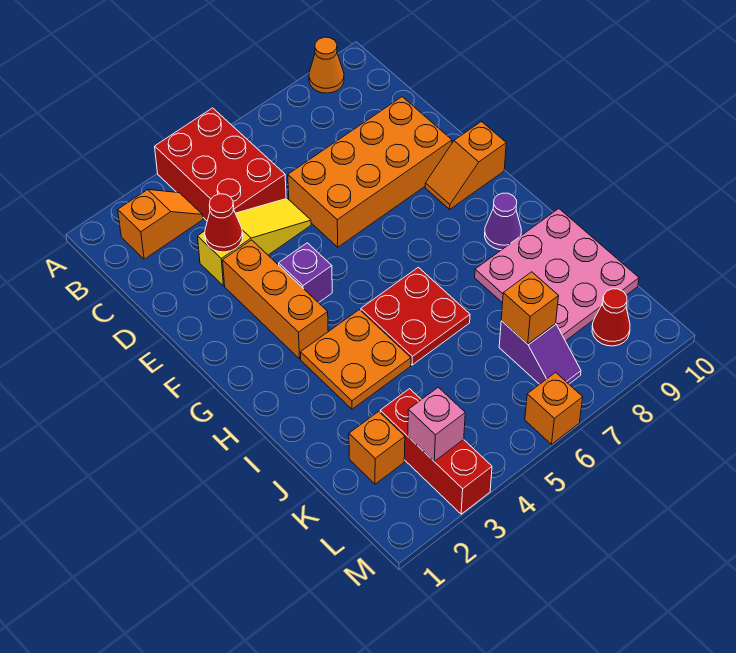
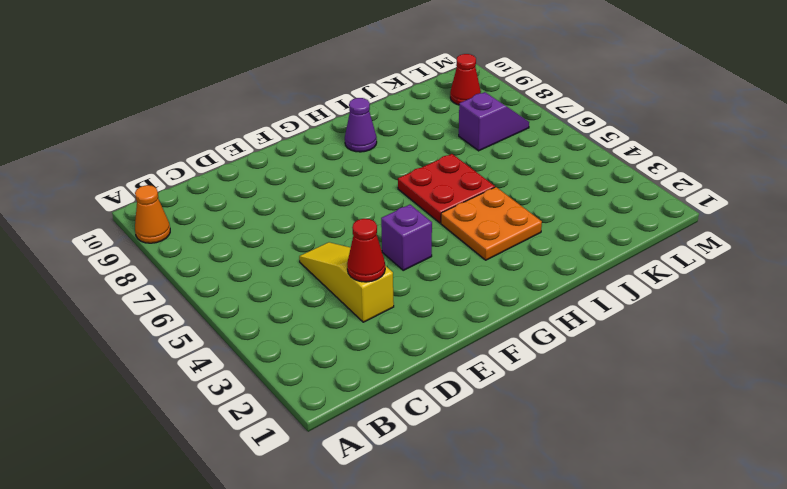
none -> red 2x3 brick [155,108,286,221]
none -> orange 1x2 slope [118,190,203,259]
none -> orange 2x4 brick [288,97,452,247]

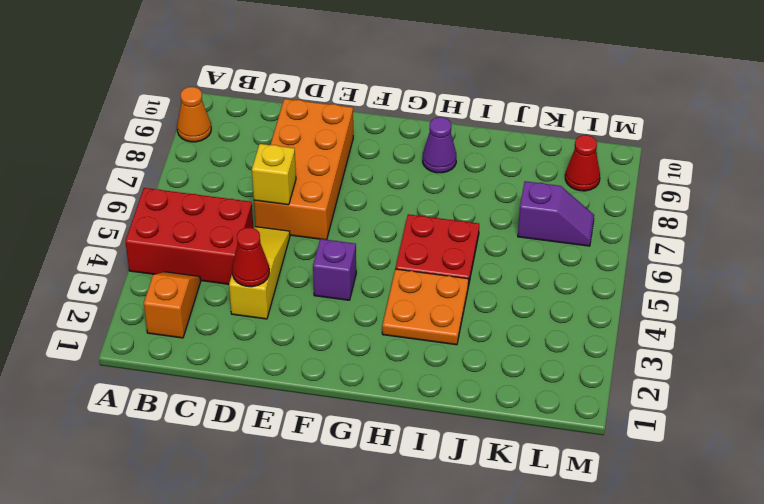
yellow 1x1 brick [252,144,296,205] -> none
none -> orange 1x3 brick [223,240,328,359]
none -> orange 1x2 slope [425,122,506,209]
none -> pink 3x3 plate [475,209,639,341]

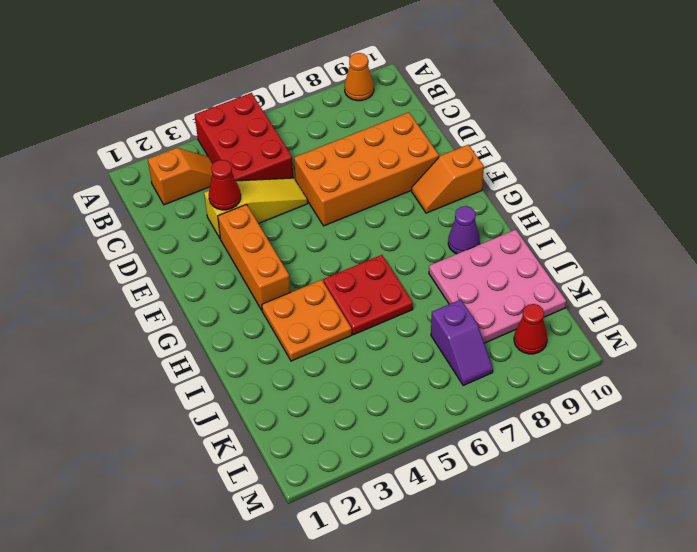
none -> purple 1x1 brick [279,243,332,303]
none -> orange 1x1 brick [349,411,405,484]
none -> red 1x3 brick [380,389,492,514]

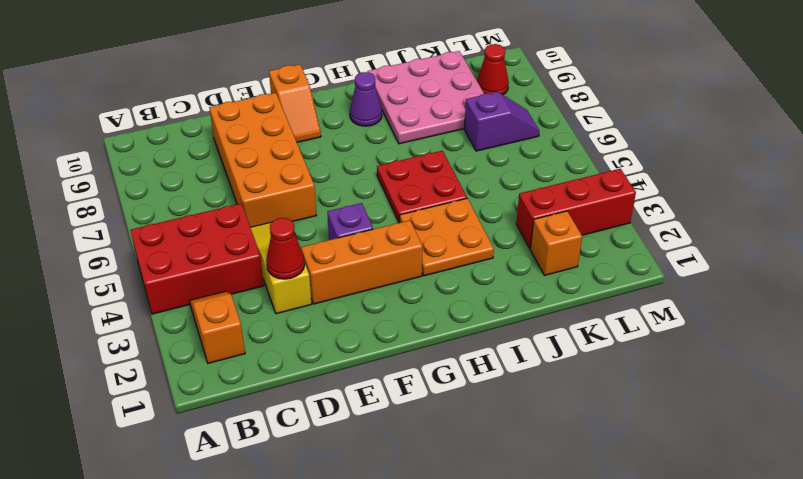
none -> orange 1x1 cone [309,37,344,93]
none -> orange 1x1 brick [525,372,583,444]
none -> orange 1x1 brick [501,272,559,344]

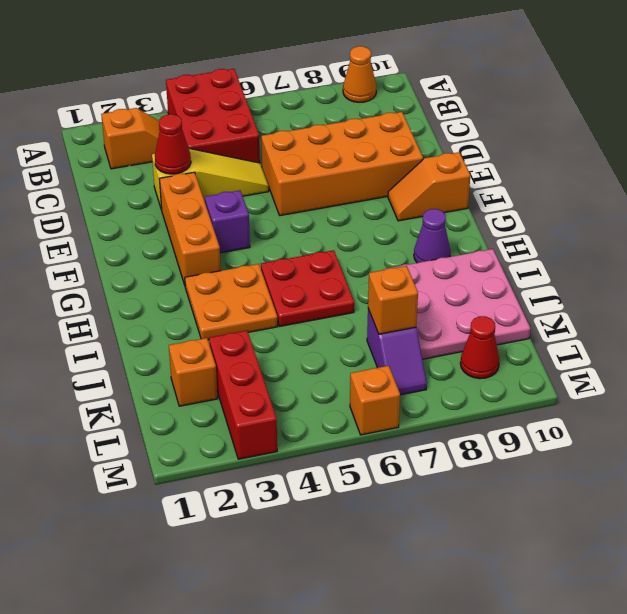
none -> pink 1x1 brick [408,387,465,461]

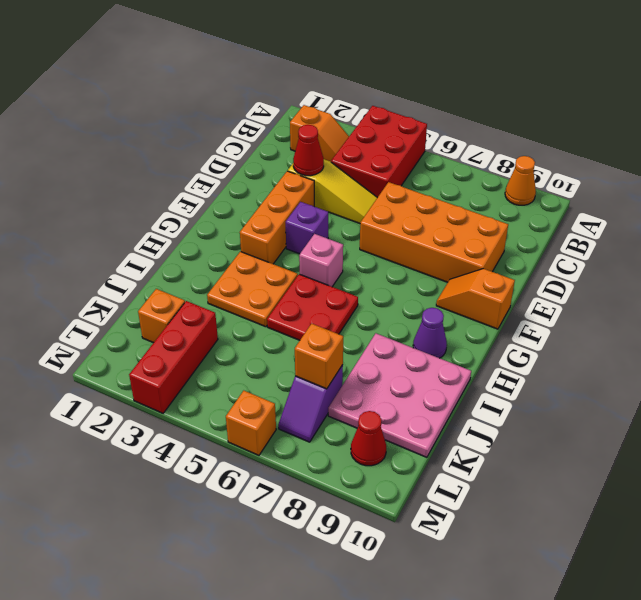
pink 1x1 brick [299,234,343,287] -> pink 1x1 brick moved to [408,387,465,461]

